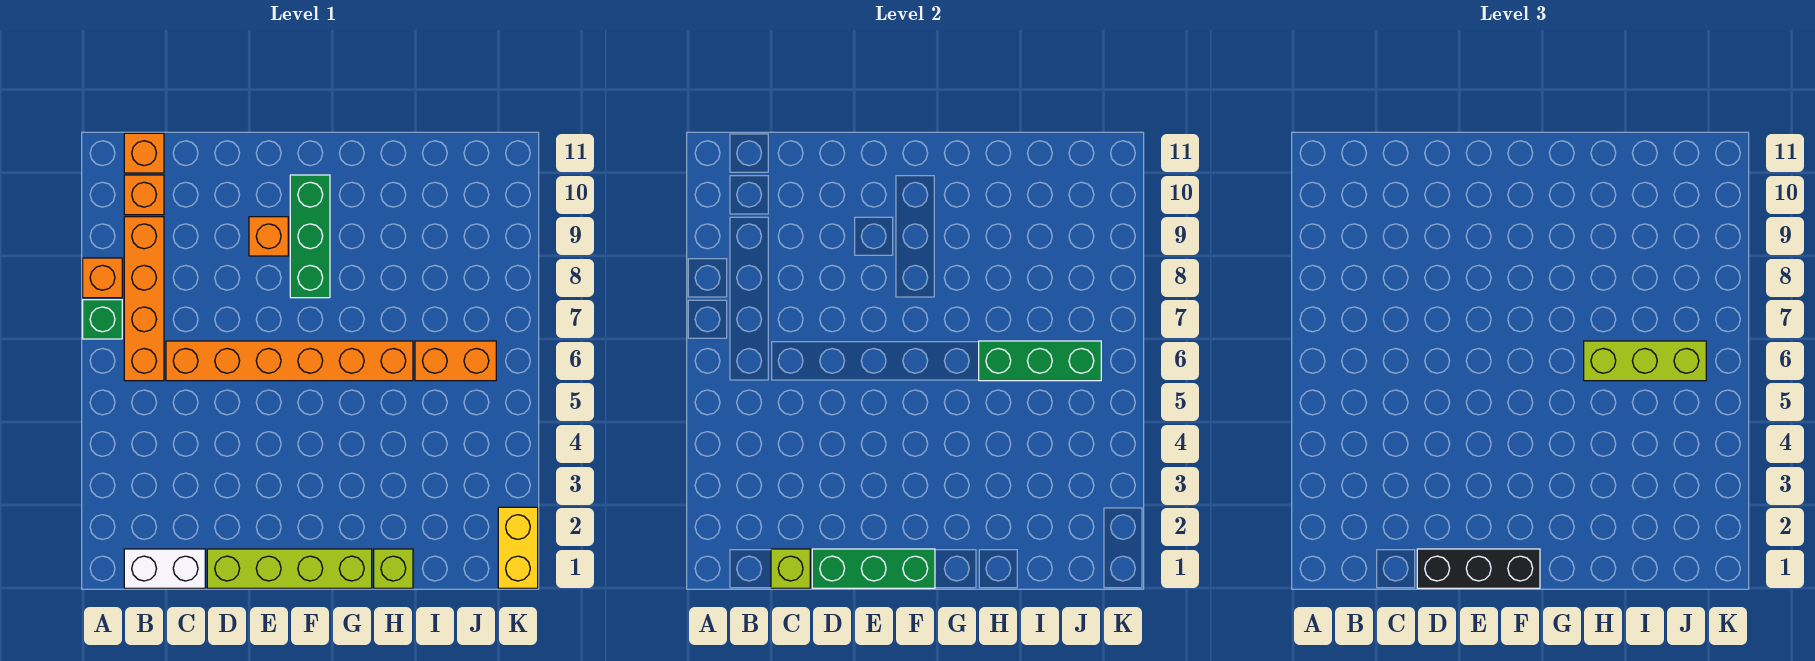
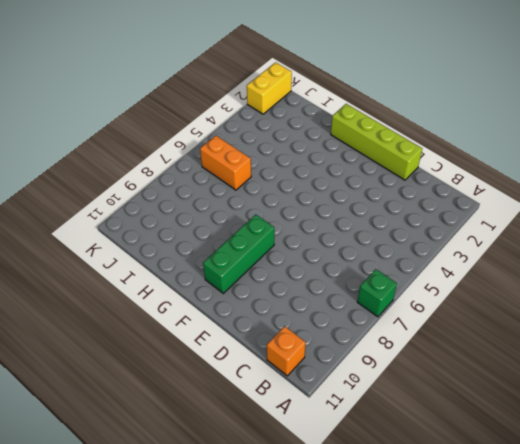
none -> orange 1x1 brick [83,258,122,298]
none -> white 1x2 brick [124,549,205,588]
none -> orange 1x4 brick [124,217,164,381]

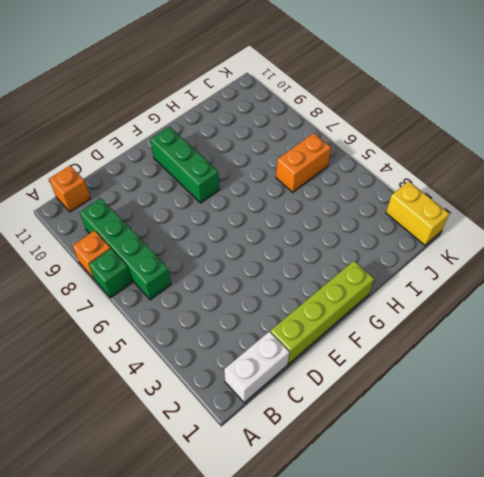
green 1x4 brick [80,198,171,300] -> orange 1x4 brick [124,217,164,381]
none -> orange 1x1 brick [124,175,164,215]
none -> orange 1x6 brick [166,341,413,381]
none -> orange 1x1 brick [249,217,288,256]

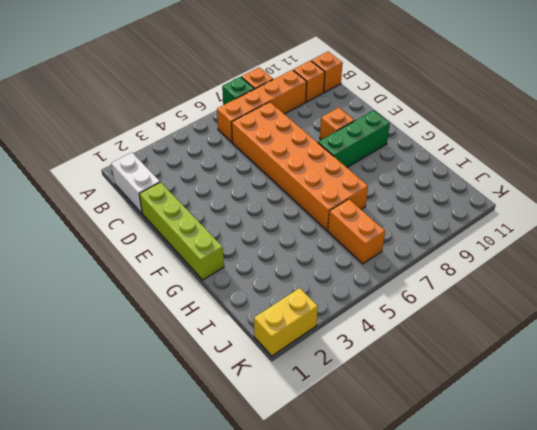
orange 2x6 brick [232,102,368,231] -> orange 1x6 brick [166,341,413,381]
none -> lime 1x1 brick [374,549,413,588]
none -> lime 1x1 brick [771,549,810,588]
none -> green 1x3 brick [812,549,935,588]

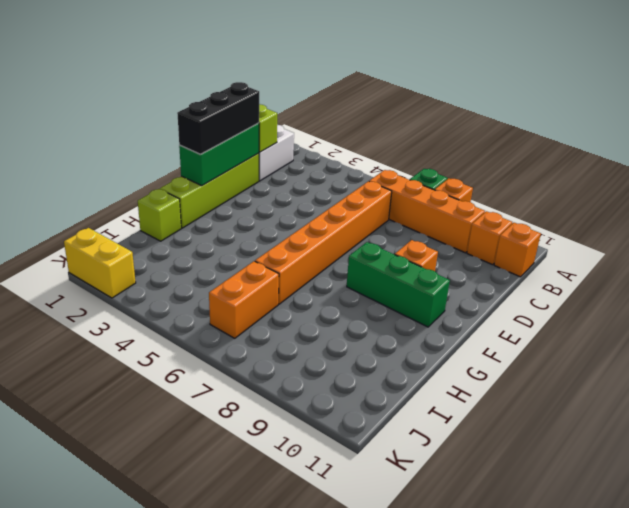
none -> green 1x3 brick [979,341,1101,381]
none -> lime 1x3 brick [1584,341,1706,381]

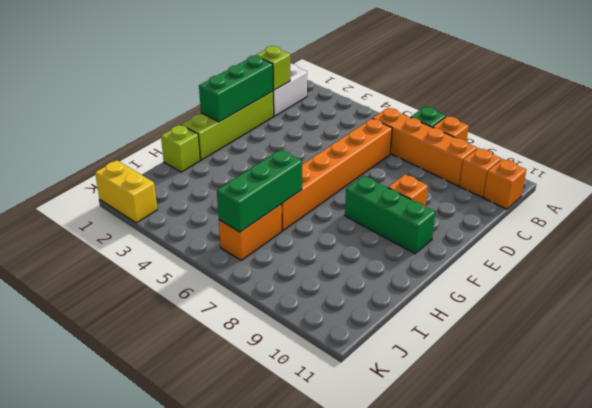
none -> black 1x3 brick [1417,549,1540,588]
none -> lime 1x3 brick [1584,341,1706,381]

